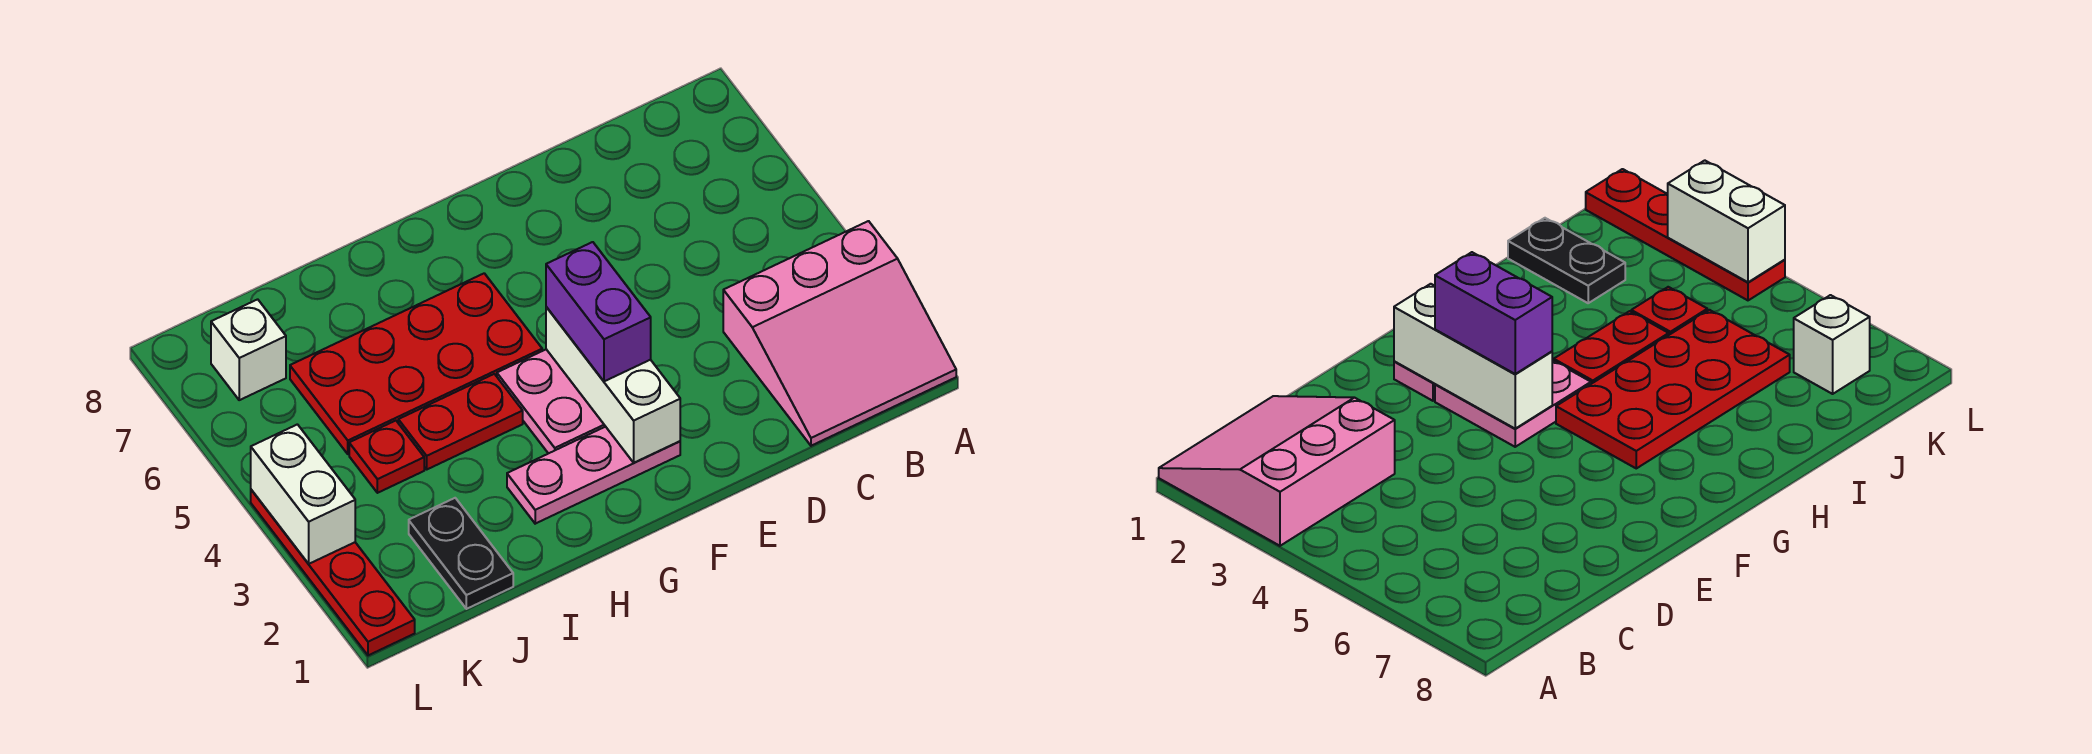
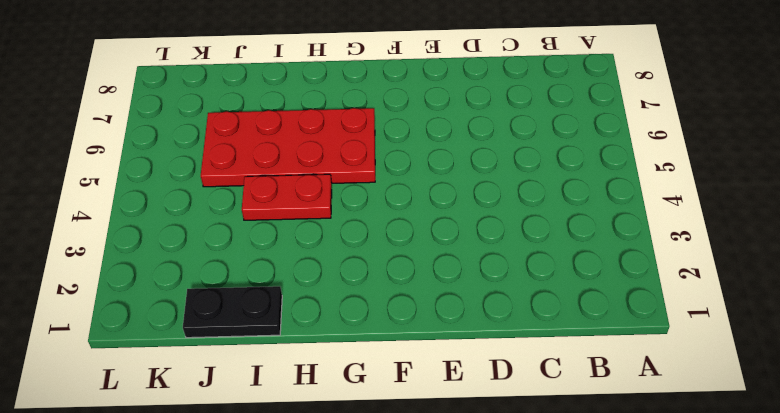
black 1x2 plate [183,286,282,338] -> black 1x2 plate turned to [409,498,513,609]
none -> pink 3x3 slope [723,221,956,446]
none -> pink 1x3 plate [507,427,680,524]
none -> pink 2x2 plate [497,349,606,454]

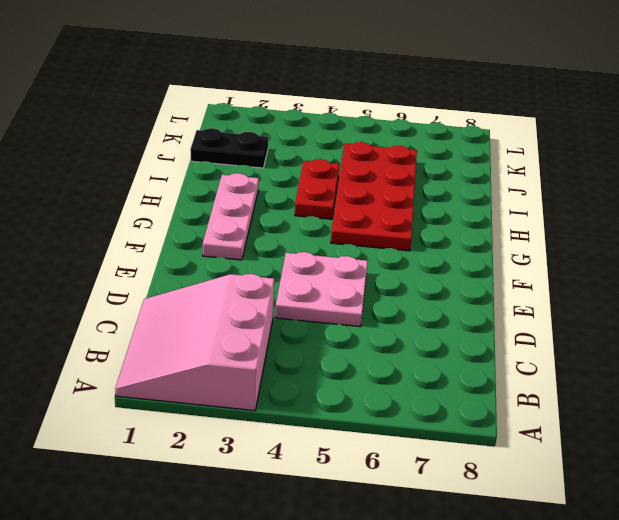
pink 2x2 plate [275,252,368,327] -> pink 2x2 plate moved to [497,349,606,454]
none -> red 1x1 plate [349,421,424,493]
none -> white 1x1 brick [211,299,286,400]
none -> red 1x4 plate [251,490,415,655]

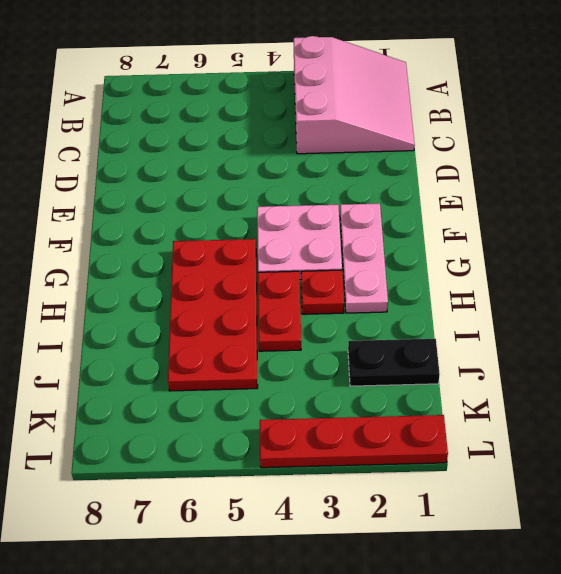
red 1x1 plate [301,270,344,314] -> red 1x1 plate moved to [349,421,424,493]
none -> white 1x1 brick [211,299,286,400]
none -> white 1x3 brick [546,307,680,463]
none -> white 1x2 brick [251,424,355,564]

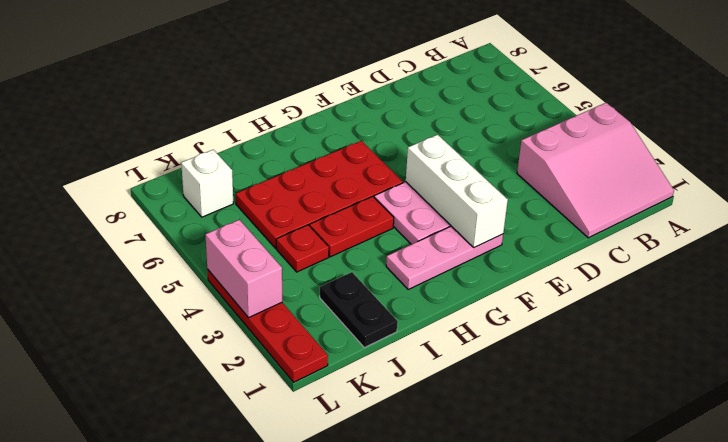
pink 1x2 brick [205,220,282,318] -> white 1x2 brick [251,424,355,564]
none -> purple 1x2 brick [546,242,651,381]

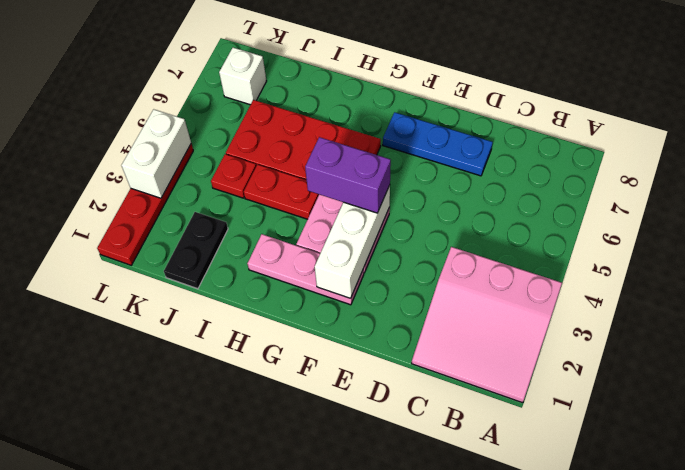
blue 1x3 plate [383,112,493,176] -> none
purple 1x2 brick [305,137,391,213] -> purple 1x2 brick turned to [546,242,651,381]

